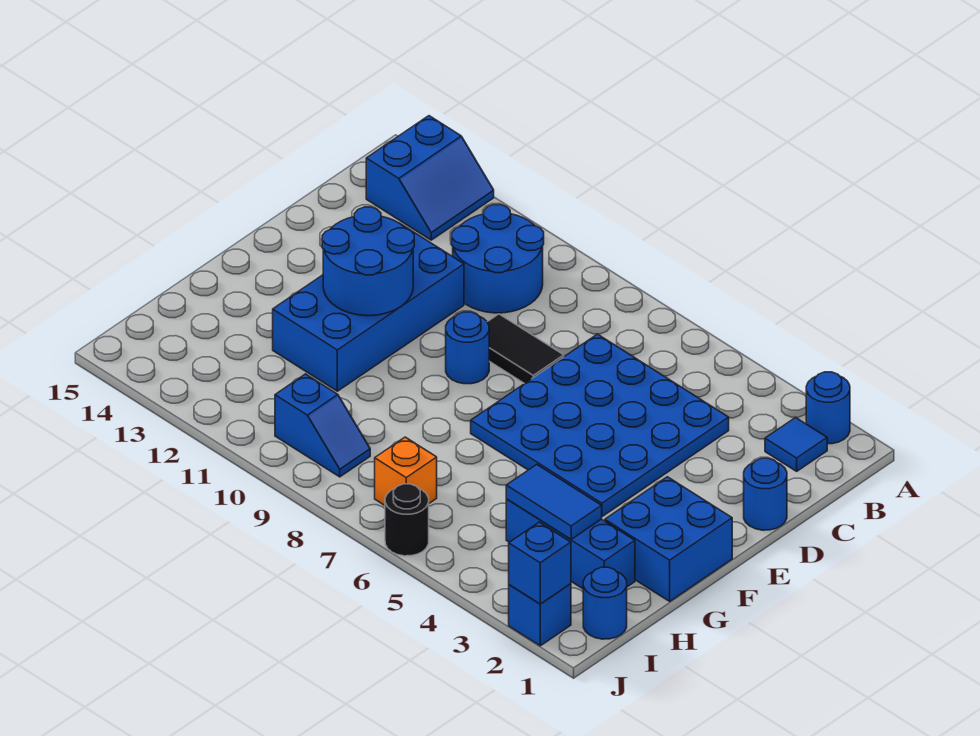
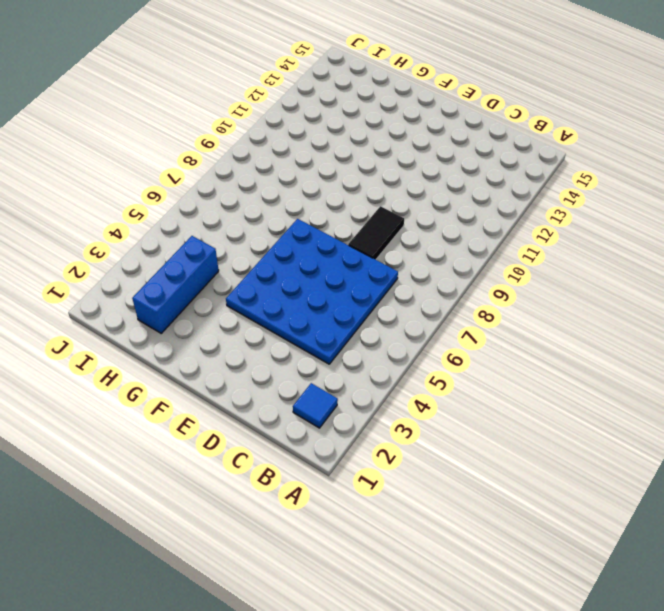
none -> blue 1x1 round brick [806,372,850,444]
none -> blue 2x2 slope [366,116,494,240]
none -> blue 2x2 round brick [452,205,544,313]

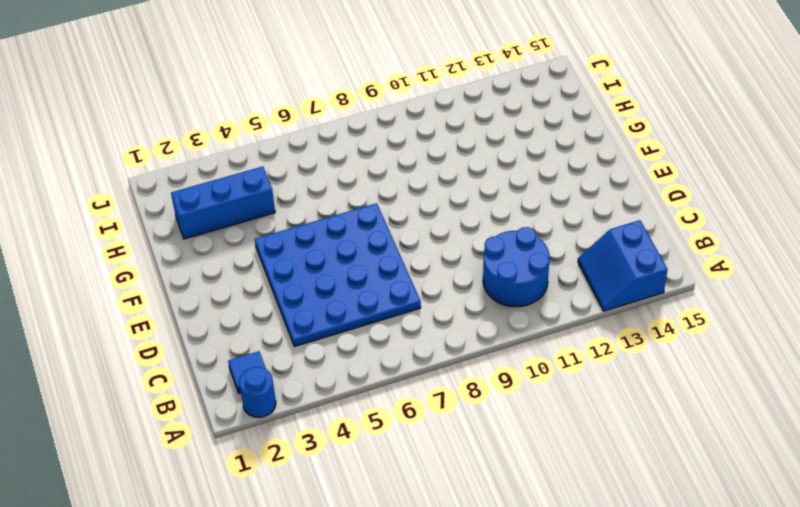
none -> blue 1x1 round brick [744,458,787,530]
none -> black 1x2 tile [487,314,564,384]
none -> blue 2x4 brick [273,224,464,391]

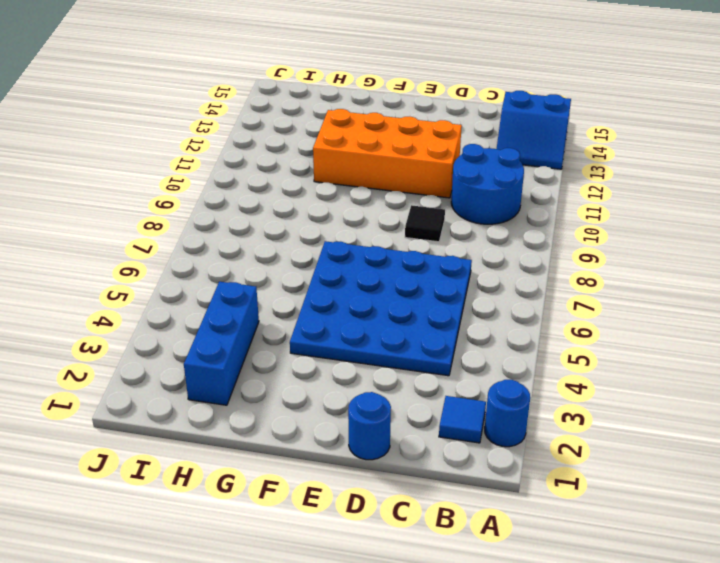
black 1x1 tile [405,205,445,242] -> black 1x2 tile [487,314,564,384]
orange 2x4 brick [313,109,462,198] -> blue 2x4 brick [273,224,464,391]
none -> blue 1x1 round brick [446,312,489,384]
none -> blue 2x2 brick [605,477,732,601]
none -> blue 1x1 round brick [583,567,627,639]

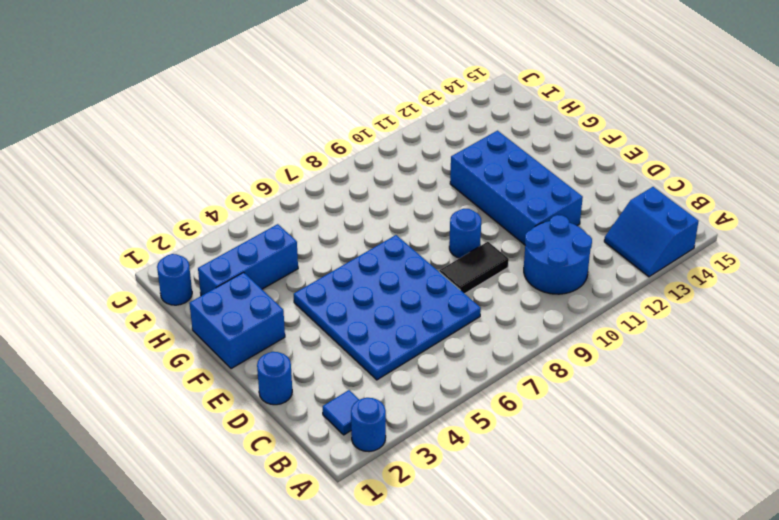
none -> orange 1x1 brick [375,437,437,505]
none -> blue 1x2 slope [275,374,370,477]
none -> blue 1x1 brick [509,584,571,646]

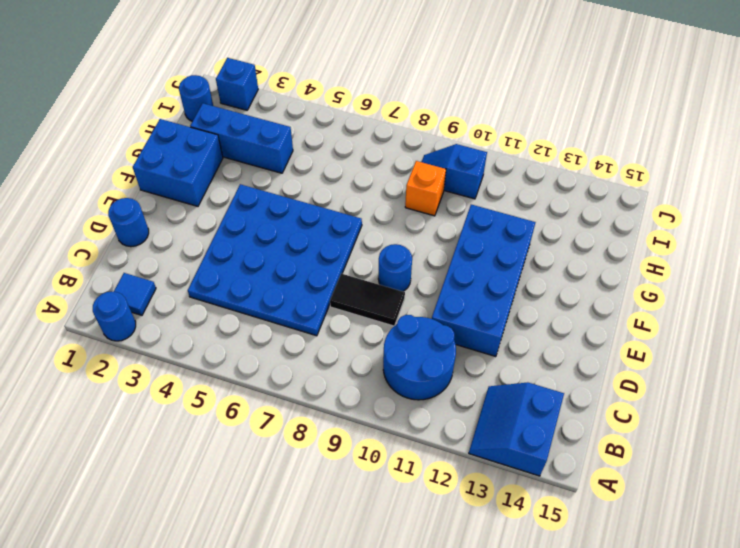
orange 1x1 brick [405,161,446,216] -> orange 1x1 brick moved to [375,437,437,505]
none -> black 1x1 round brick [385,484,429,556]
none -> blue 2x2 round brick [322,207,414,316]
none -> blue 1x2 tile [506,465,602,539]

